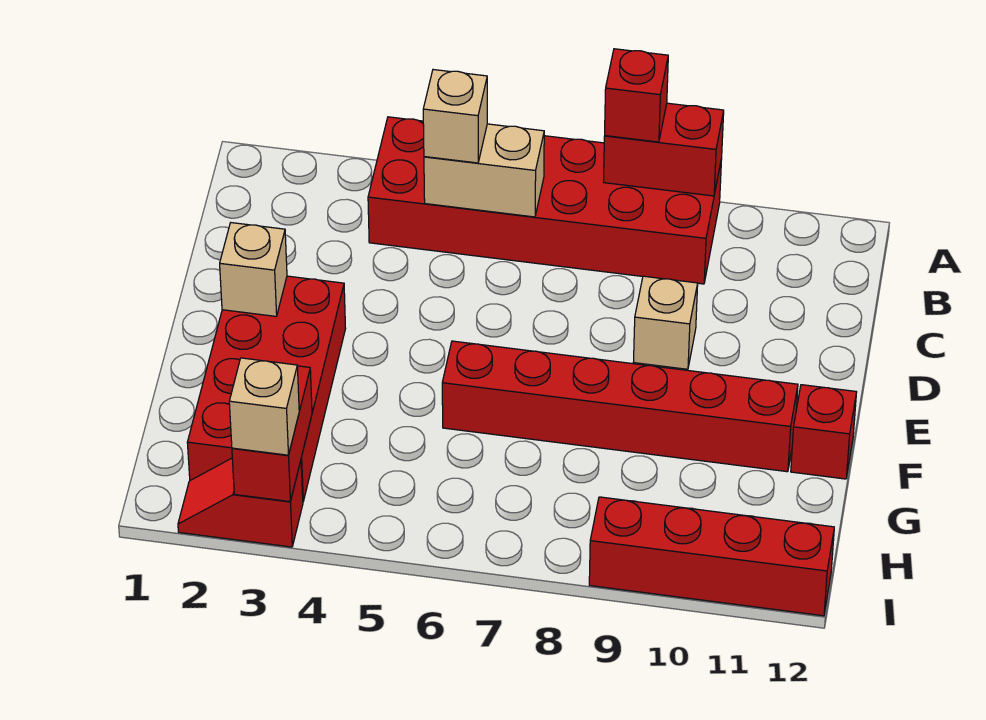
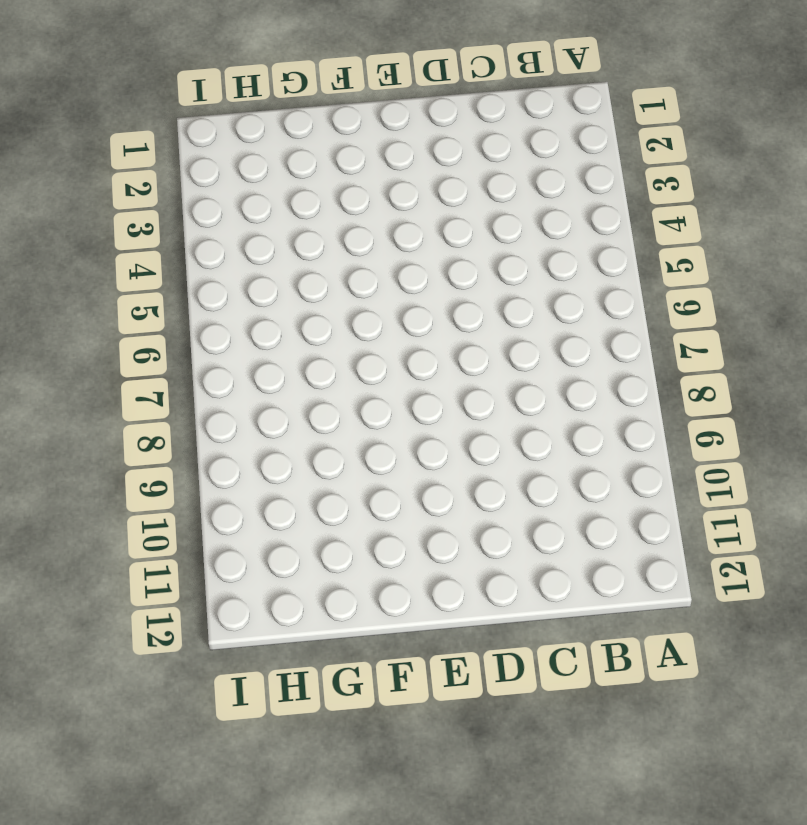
none -> red 2x6 brick [368,117,722,284]
none -> tan 1x1 brick [634,276,698,369]
none -> red 2x4 brick [187,276,346,501]

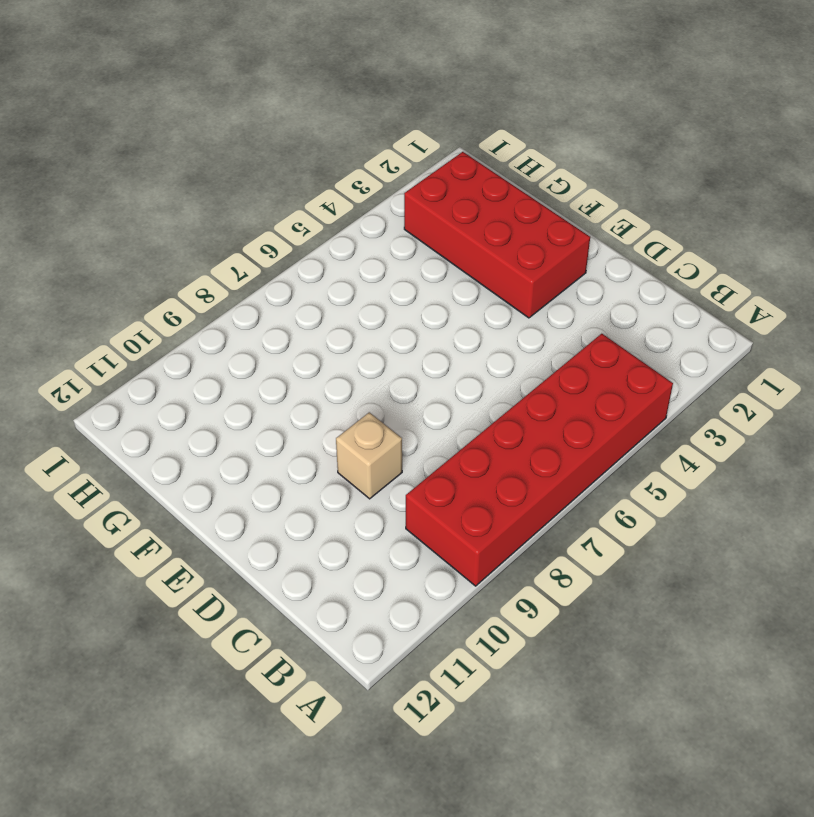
none -> red 1x6 brick [442,341,798,472]
none -> red 1x1 brick [791,385,857,479]
none -> red 1x2 slope [178,458,303,547]

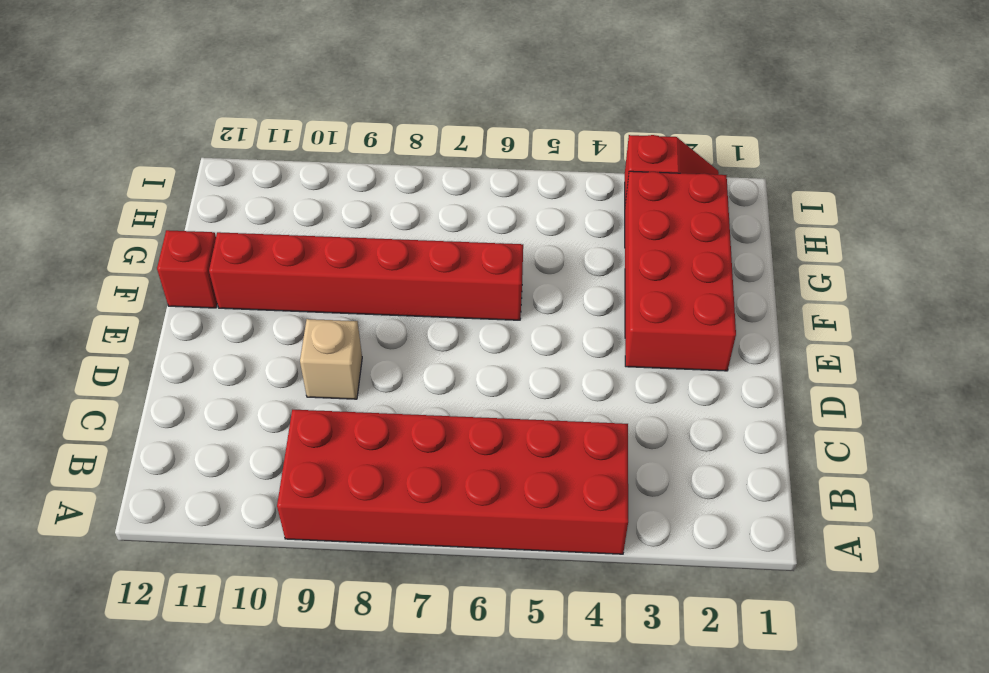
none -> red 1x4 brick [589,497,834,616]
none -> red 1x2 brick [604,103,724,196]
none -> tan 1x2 brick [424,124,544,217]

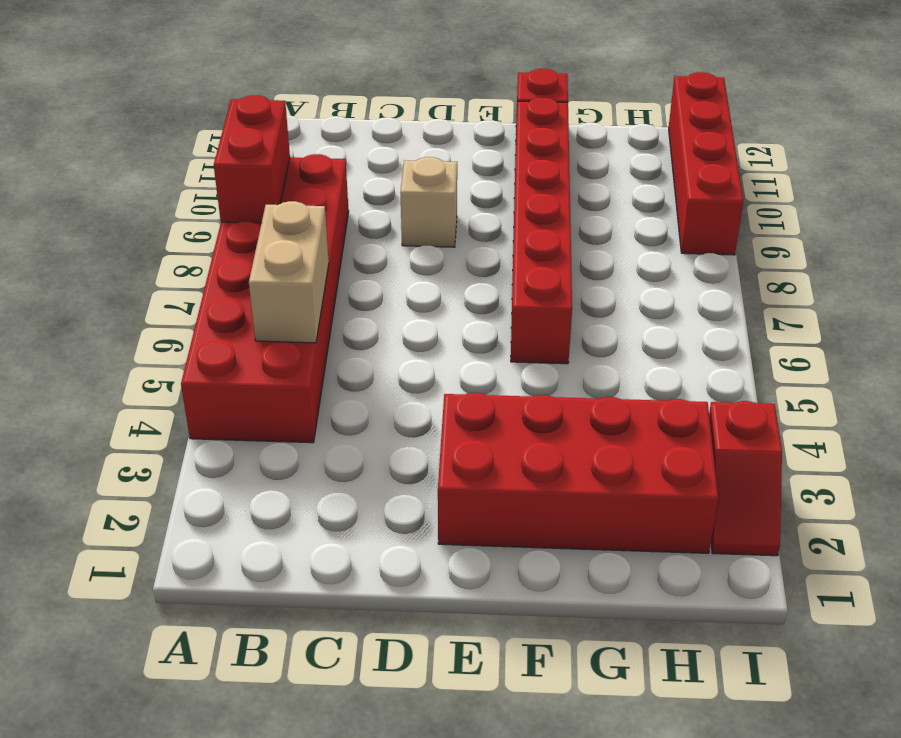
none -> tan 1x1 brick [220,223,287,316]
none -> red 1x2 brick [232,366,312,502]
none -> red 1x1 brick [605,49,668,142]

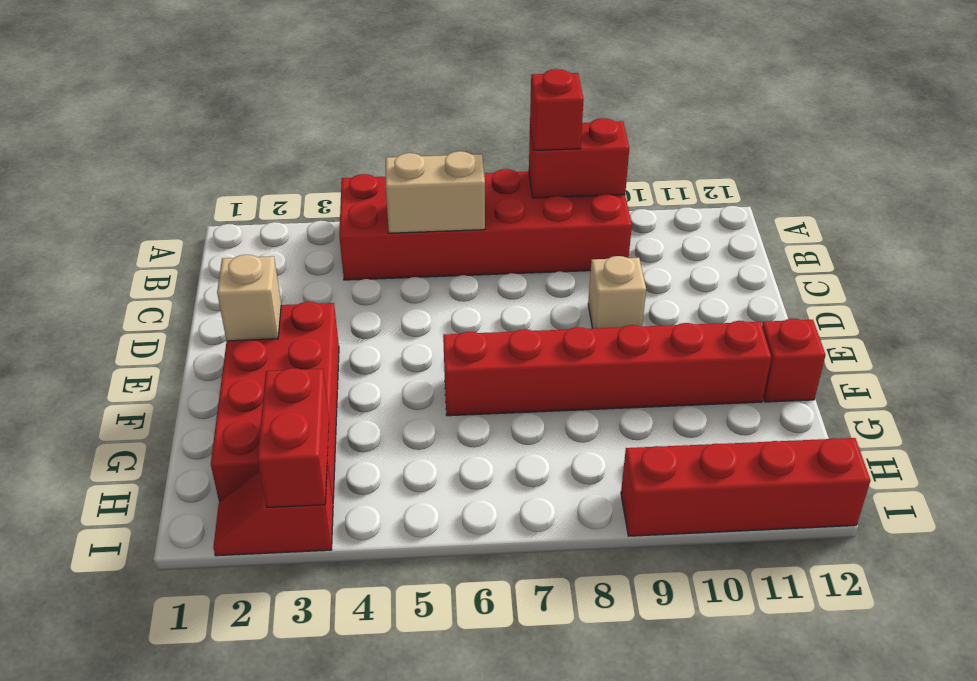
none -> tan 1x1 brick [423,70,487,163]
none -> tan 1x1 brick [229,358,299,455]

